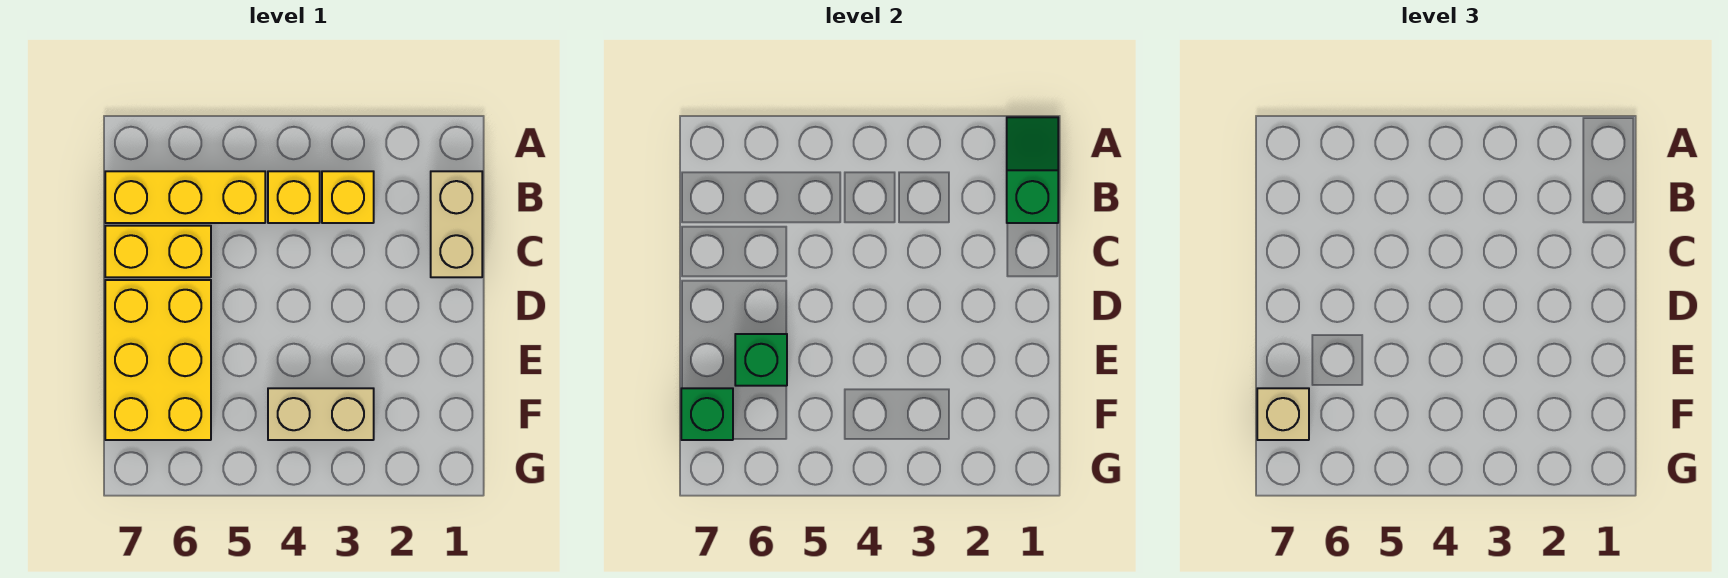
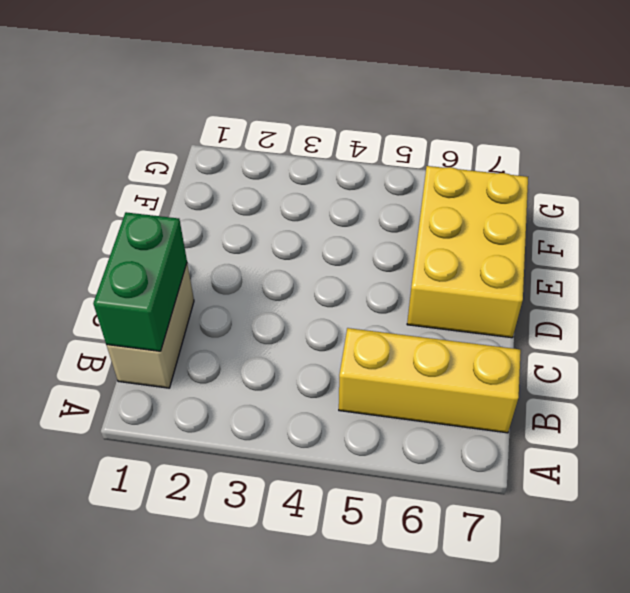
green 1x2 brick [93,212,187,351] -> green 1x2 slope [1007,117,1058,223]
none -> yellow 1x1 brick [322,171,374,223]
none -> yellow 1x1 brick [268,171,320,223]

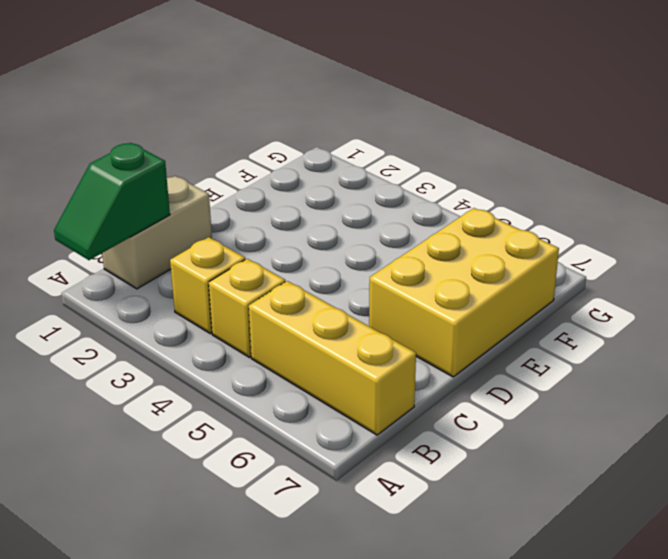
none -> yellow 1x2 brick [105,226,211,277]
none -> tan 1x2 brick [268,388,374,440]

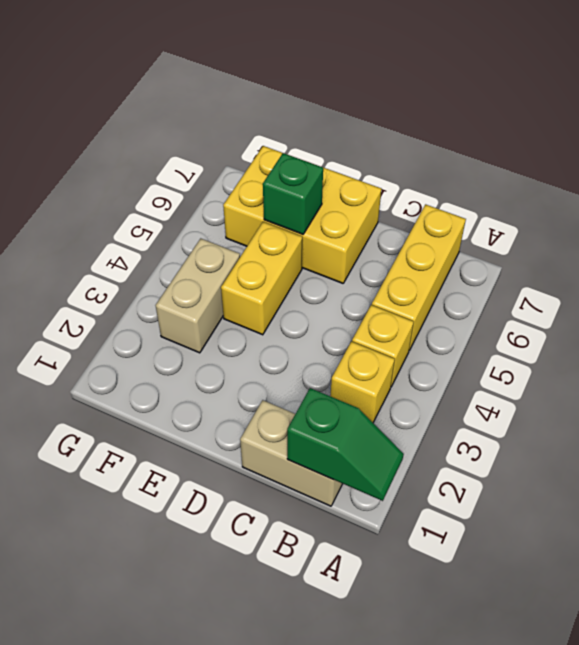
yellow 1x2 brick [221,222,302,335] -> yellow 1x2 brick moved to [105,226,211,277]
none -> green 1x1 brick [681,388,733,440]
none -> tan 1x1 brick [1257,388,1309,440]

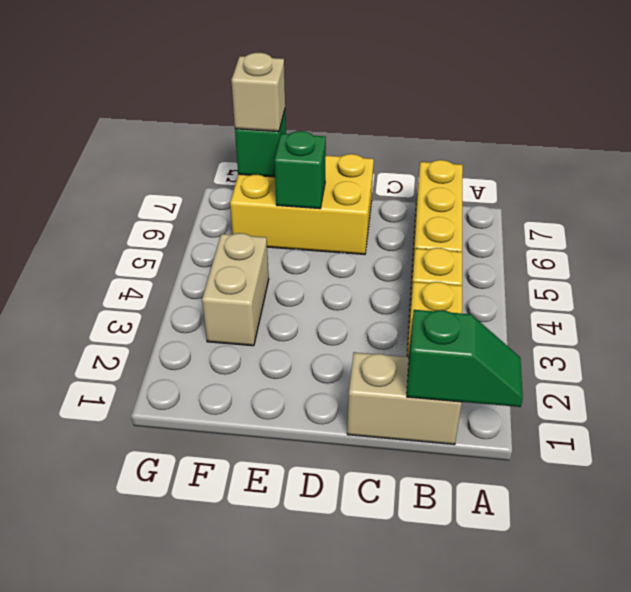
none -> yellow 1x2 brick [105,226,211,277]

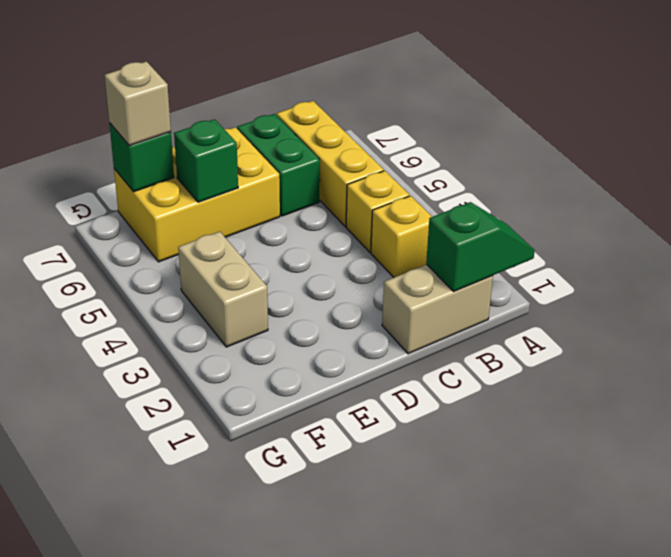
green 1x2 brick [237,114,320,216] -> yellow 1x2 brick [105,226,211,277]

